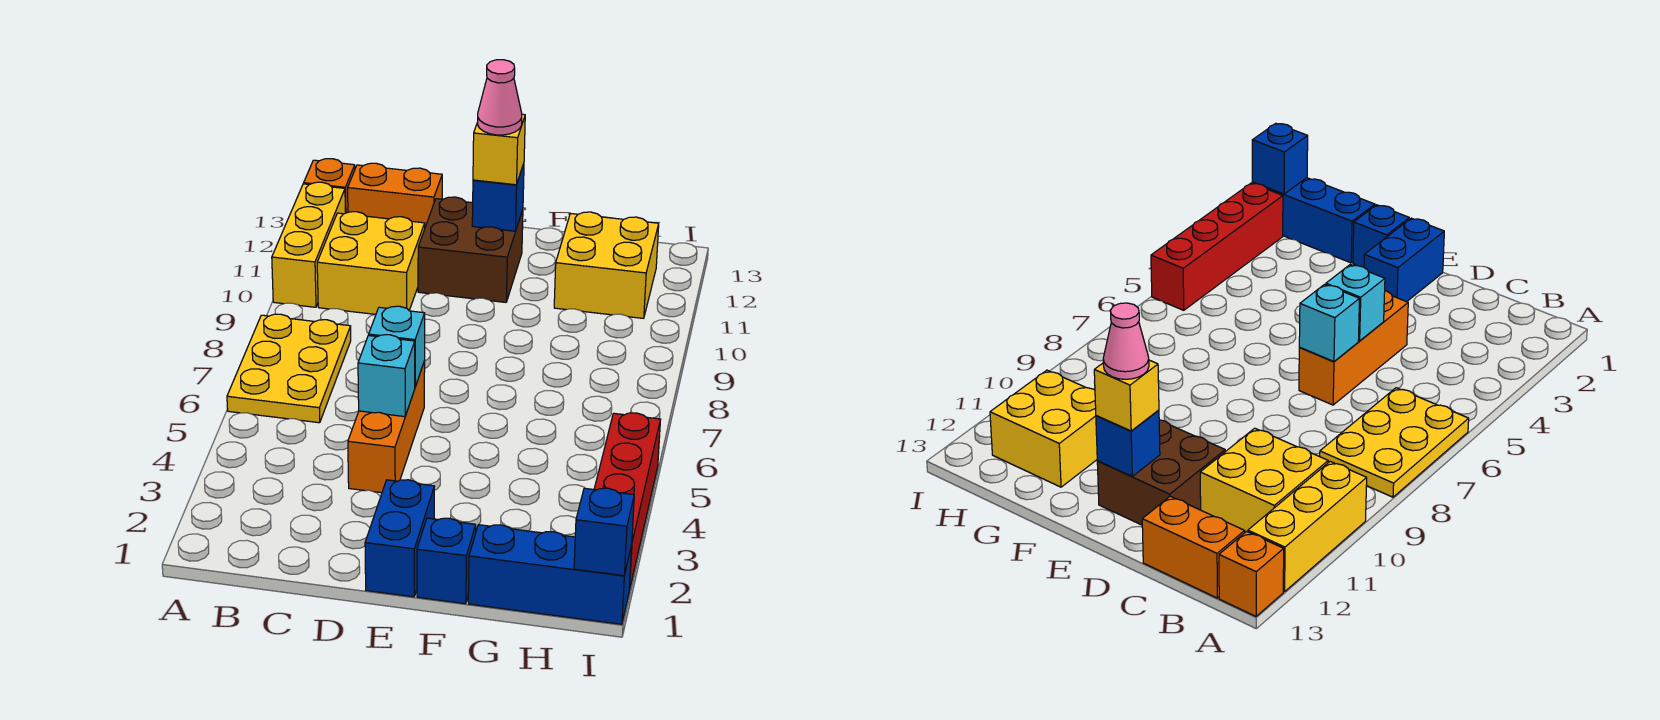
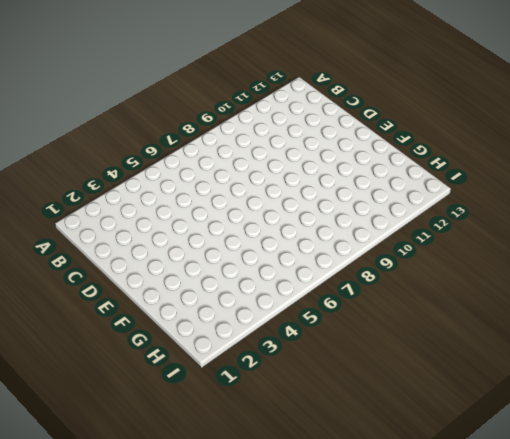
none -> yellow 2x3 plate [227,314,351,423]
none -> yellow 1x3 brick [272,182,345,307]
none -> orange 1x1 brick [304,159,355,213]

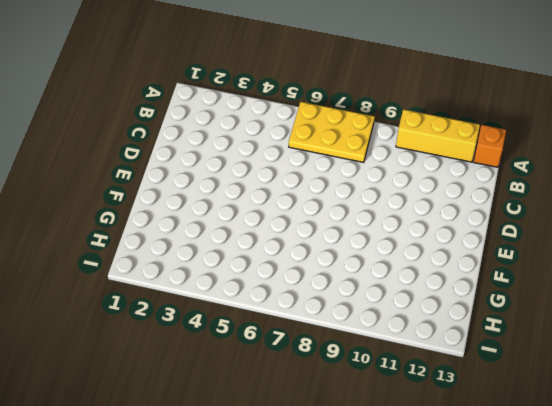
none -> yellow 2x2 brick [317,212,425,314]
none -> orange 1x2 brick [348,163,442,227]
none -> orange 1x3 brick [348,361,425,493]

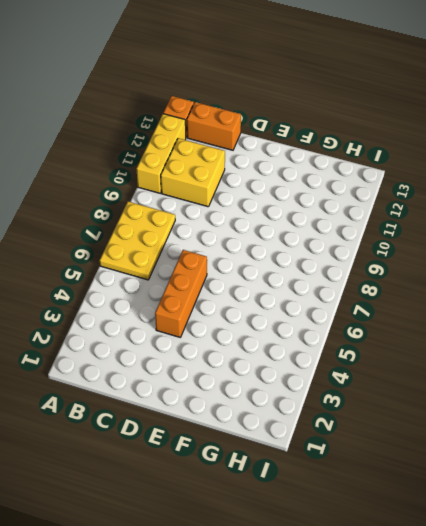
none -> brown 2x2 brick [418,197,523,302]
none -> blue 1x2 brick [365,480,435,597]
none -> blue 1x1 brick [417,518,476,604]

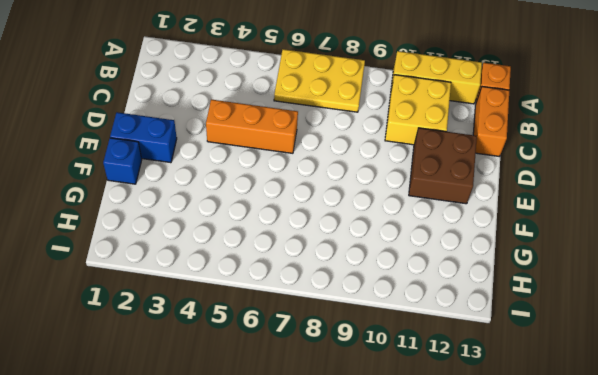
none -> blue 1x3 brick [468,525,632,624]
none -> yellow 2x2 brick [554,212,659,318]
none -> red 1x4 brick [594,413,661,590]

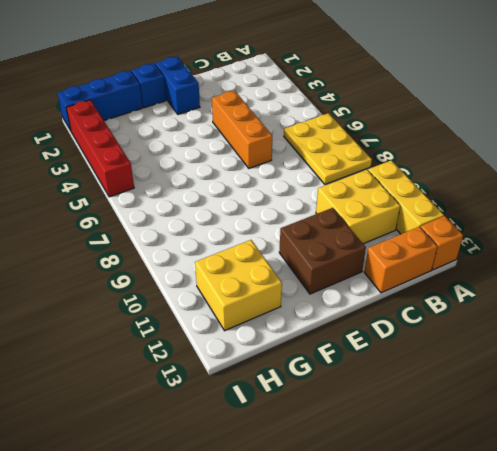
none -> cyan 1x1 brick [358,335,415,417]
none -> cyan 1x1 brick [369,306,425,387]
none -> blue 1x1 brick [472,164,524,231]

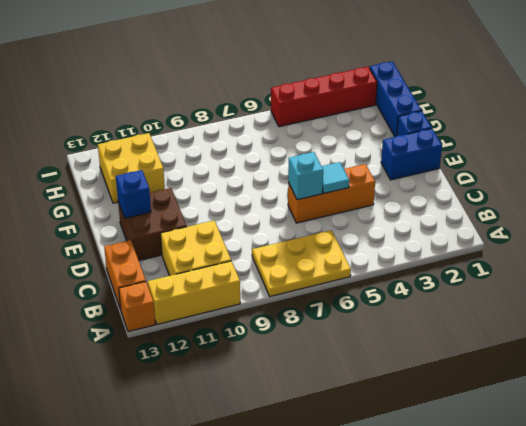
cyan 1x1 tile [322,162,349,193] -> cyan 1x1 brick [358,335,415,417]
none -> blue 1x1 brick [574,488,634,576]
none -> yellow 1x1 brick [473,114,525,185]
none -> pink 1x1 cone [478,60,522,135]

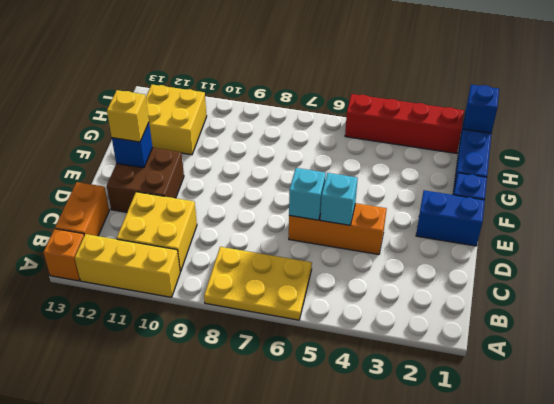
none -> pink 1x1 cone [478,60,522,135]

